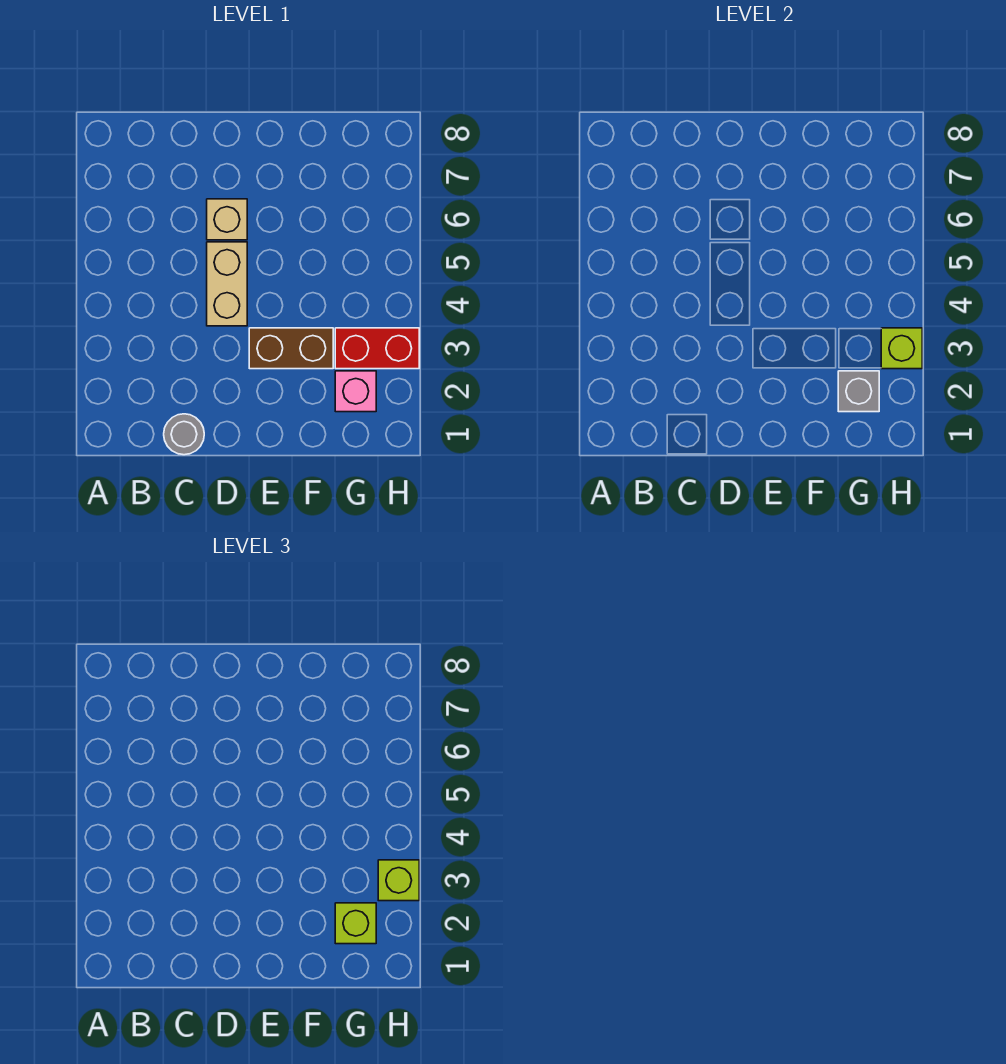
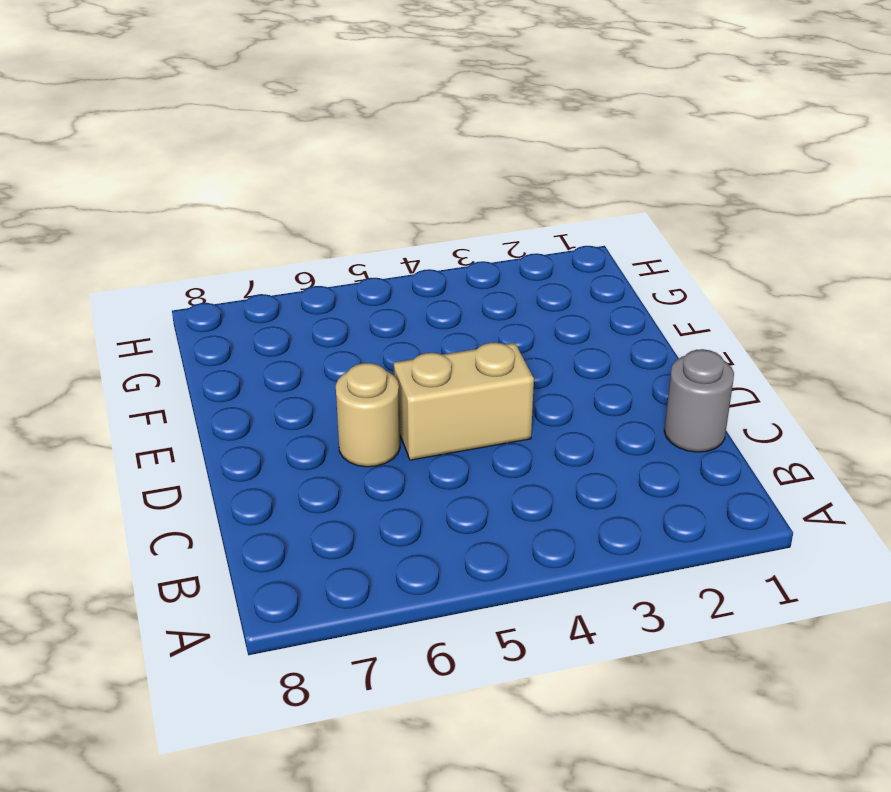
tan 1x1 round brick [336,363,400,467] -> tan 1x1 brick [207,199,247,240]
none -> brown 1x2 brick [249,328,333,369]
none -> pink 1x1 brick [335,371,376,412]

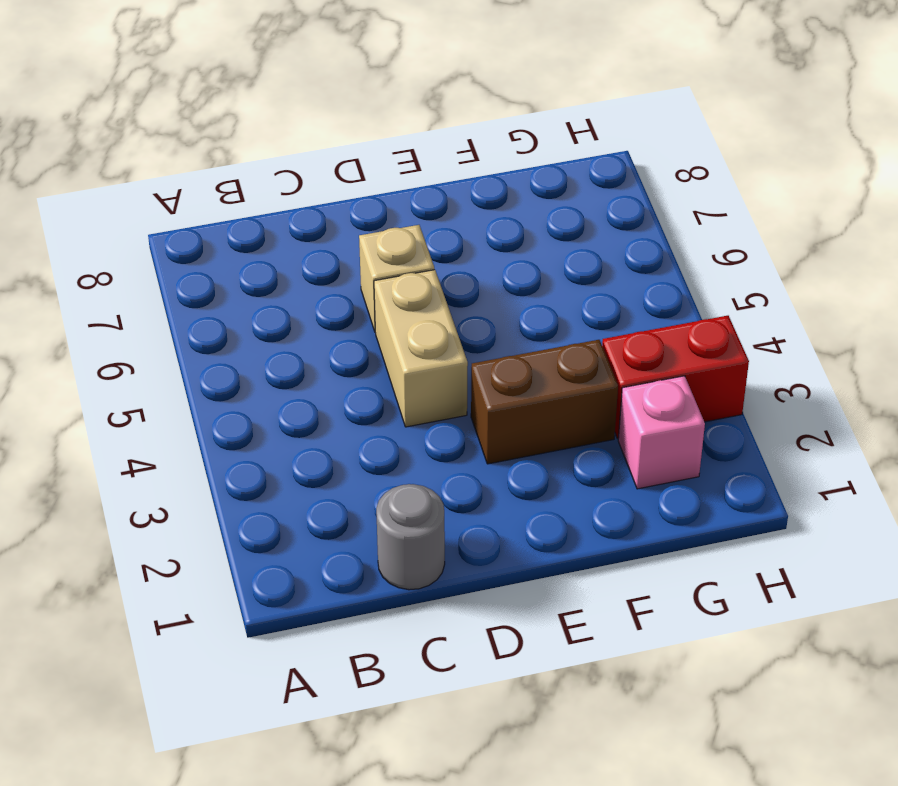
none -> grey 1x1 brick [838,371,879,412]
none -> lime 1x1 brick [881,328,922,369]

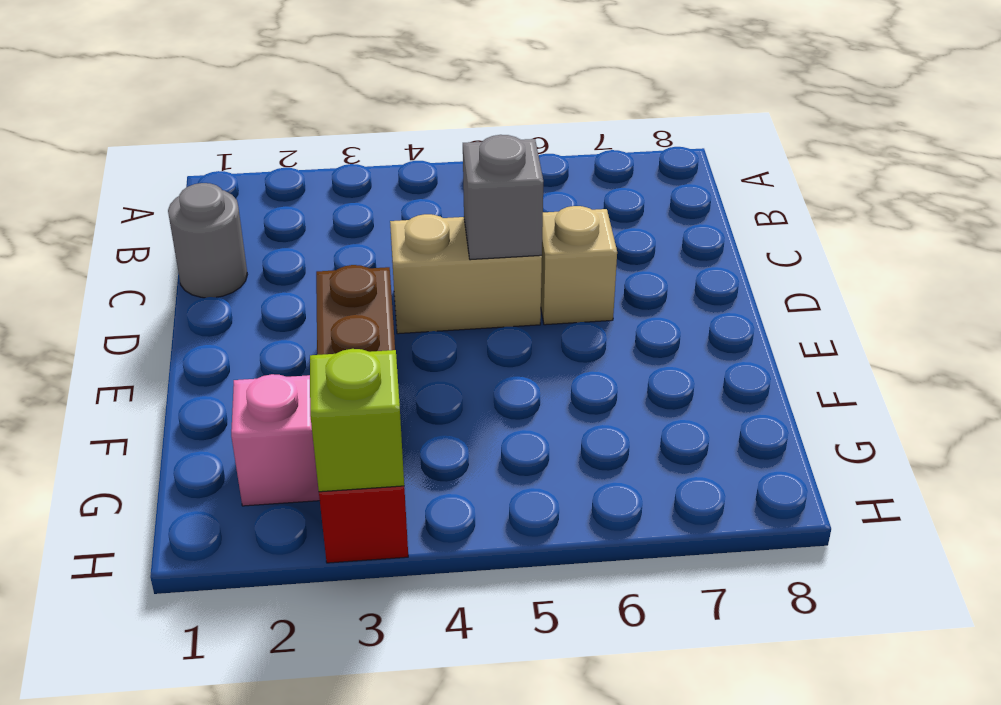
grey 1x1 brick [463,135,543,260] -> grey 1x1 brick moved to [838,371,879,412]
none -> lime 1x1 brick [335,903,376,944]
none -> lime 1x1 brick [378,860,419,901]

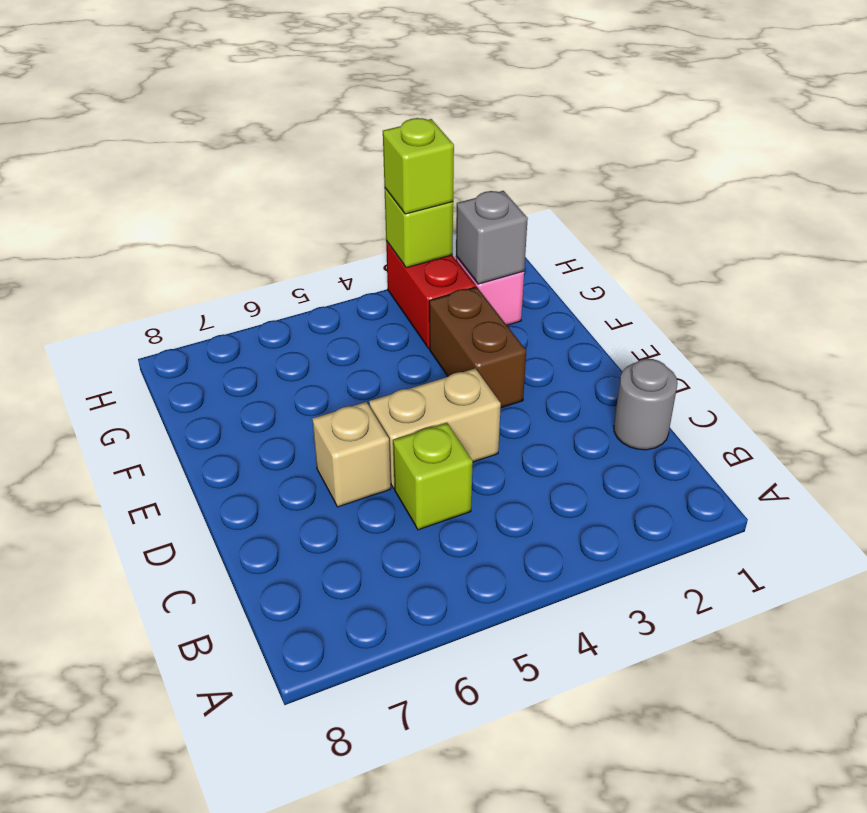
lime 1x1 brick [393,423,473,530] -> lime 1x1 brick moved to [335,903,376,944]

